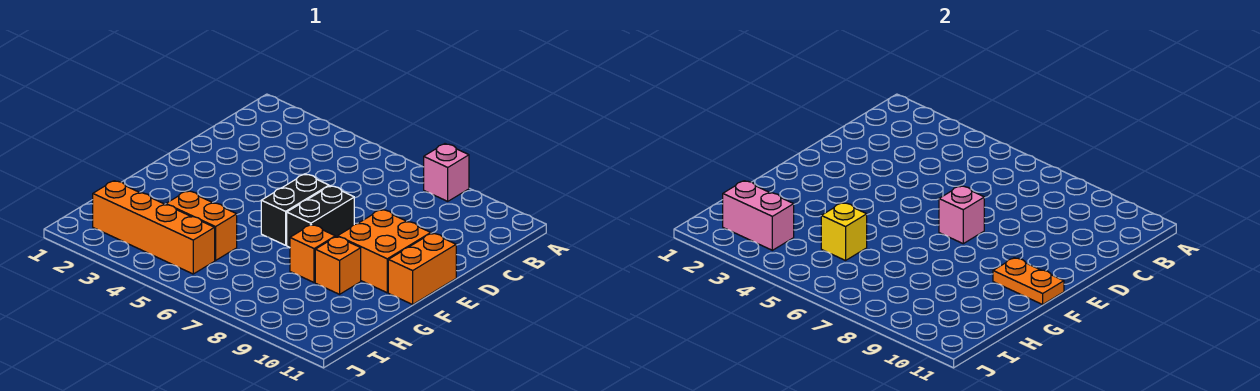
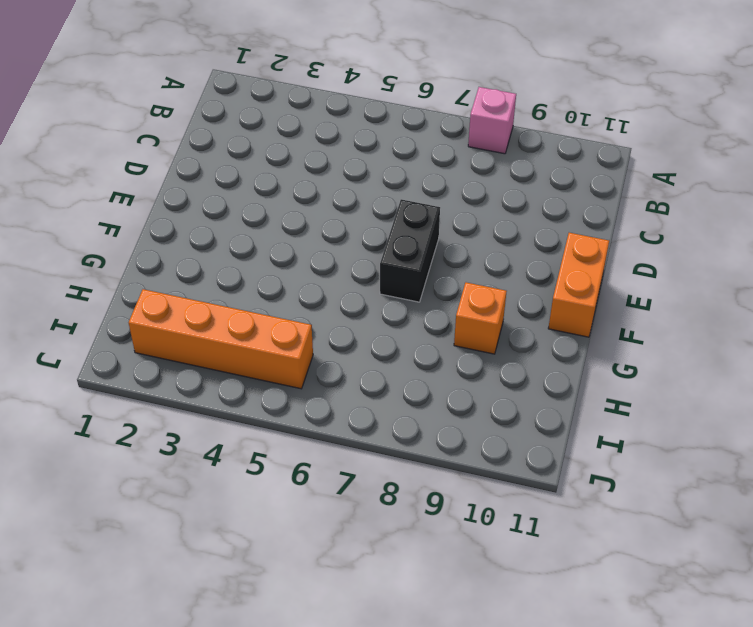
none -> black 1x2 brick [261,174,329,245]
none -> orange 2x2 brick [338,209,431,293]
none -> orange 1x1 brick [290,225,335,282]

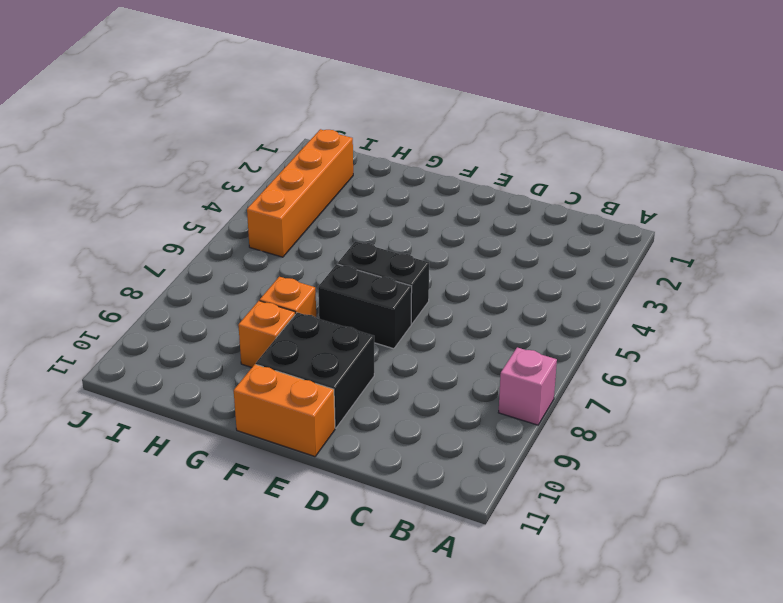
black 2x2 brick [256,312,374,428] -> orange 2x2 brick [338,209,431,293]
none -> orange 1x2 brick [166,191,237,261]
none -> pink 1x1 brick [939,186,984,244]
none -> orange 1x2 plate [993,258,1064,304]

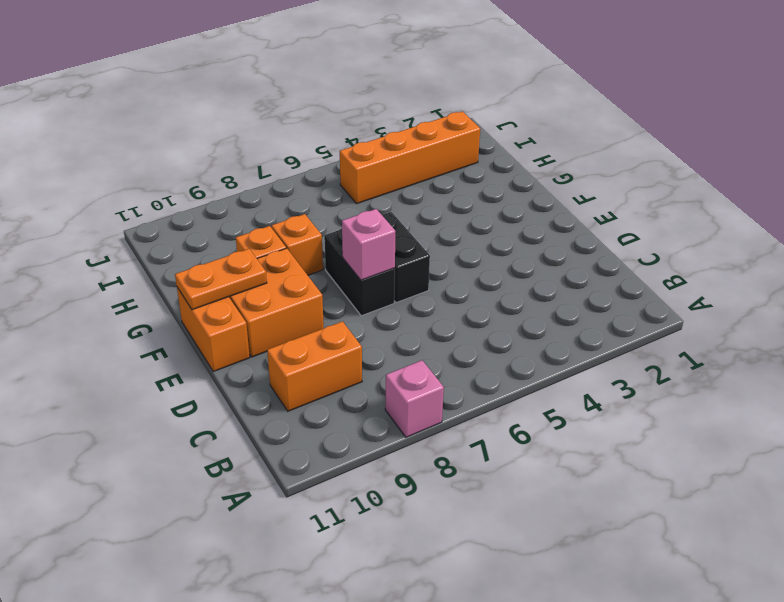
orange 1x2 brick [267,321,362,411] -> orange 1x2 brick moved to [166,191,237,261]
none -> yellow 1x1 brick [821,203,867,261]
none -> pink 1x2 brick [723,181,794,250]

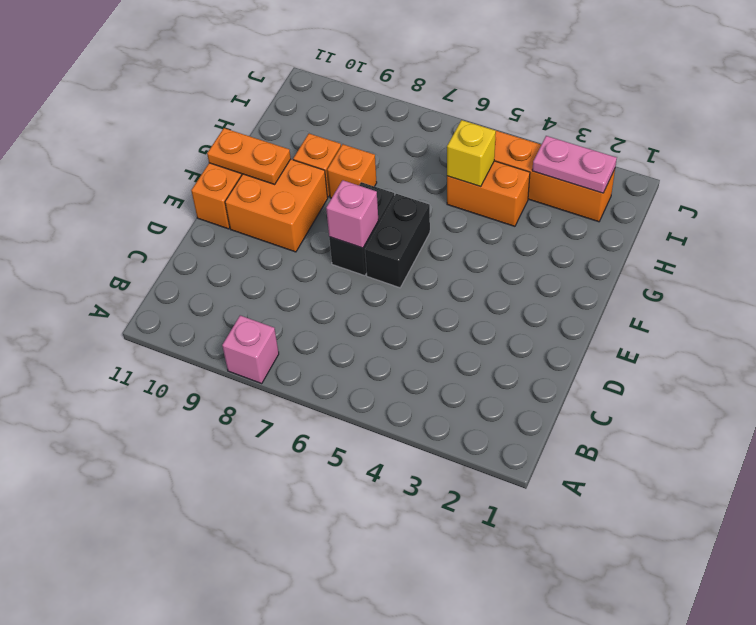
pink 1x2 plate [532,136,617,193] -> pink 1x2 brick [723,181,794,250]

